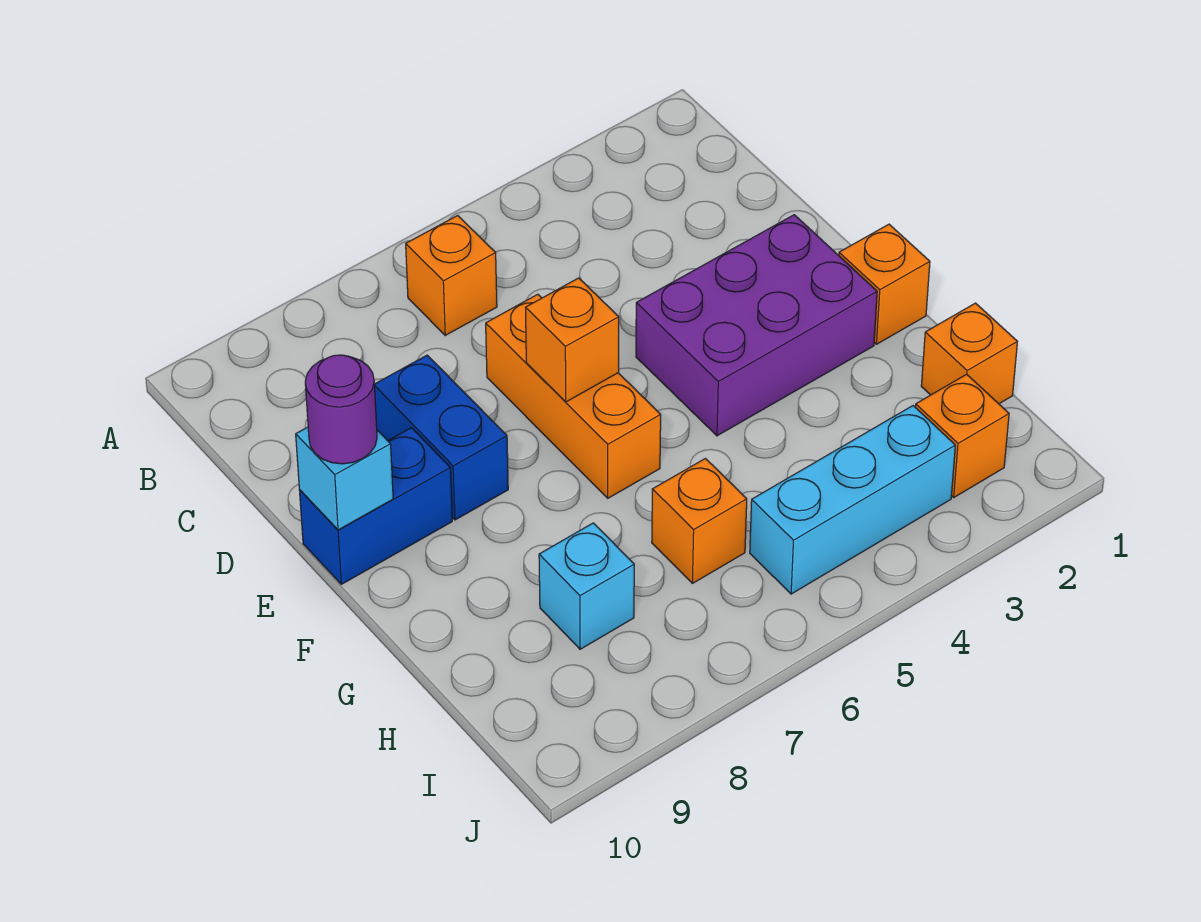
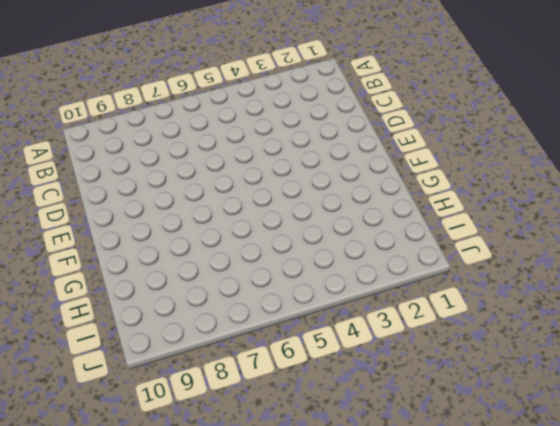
none -> orange 1x1 brick [406,216,497,335]
none -> orange 1x3 brick [486,294,661,498]
none -> blue 1x2 brick [374,355,508,520]

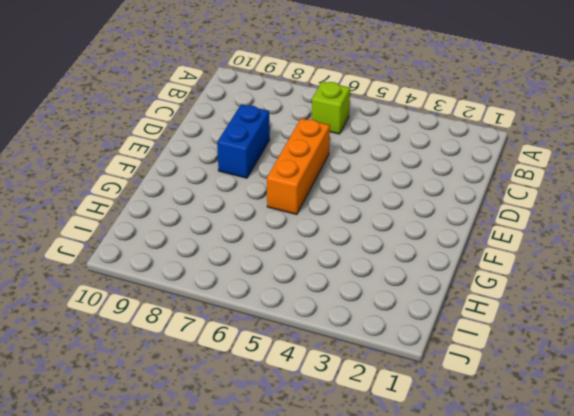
lime 1x1 brick [312,81,350,134] -> orange 1x1 brick [406,216,497,335]
none -> purple 2x3 brick [636,215,877,436]
none -> blue 1x2 brick [299,428,452,584]
none -> orange 1x1 brick [839,224,930,344]

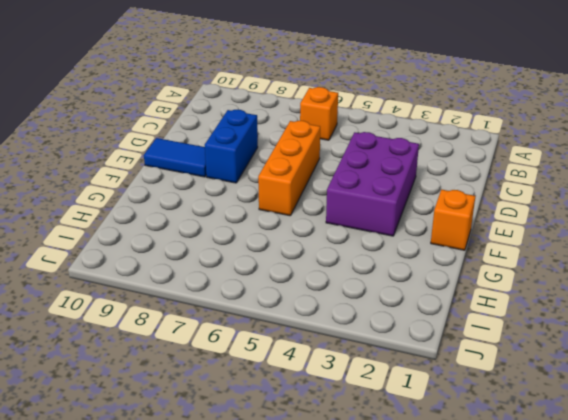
purple 2x3 brick [326,132,419,236] -> purple 2x3 brick turned to [636,215,877,436]
blue 1x2 tile [144,138,206,177] -> blue 1x2 brick [299,428,452,584]
none -> orange 1x1 brick [921,303,1017,404]
none -> orange 1x1 brick [652,459,747,583]
none -> cyan 1x1 brick [539,523,634,649]

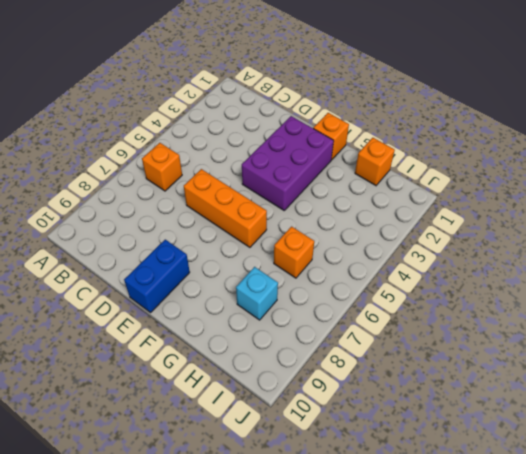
none -> blue 1x2 brick [374,355,508,520]
none -> orange 1x1 brick [915,374,1009,497]
none -> cyan 1x3 brick [750,406,955,594]

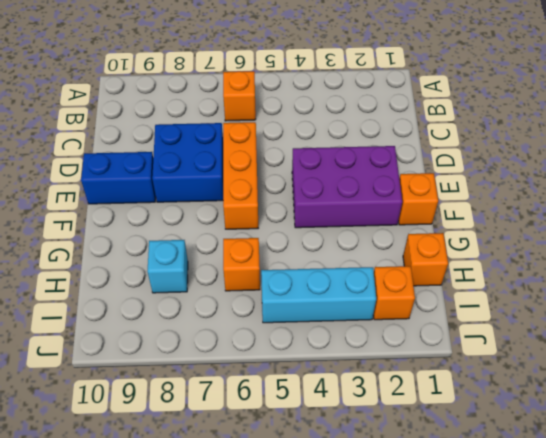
blue 2x2 brick [152,123,223,202] -> blue 1x2 brick [374,355,508,520]
none -> orange 1x1 brick [526,278,619,402]
none -> cyan 1x1 brick [296,427,393,530]
none -> purple 1x1 round brick [305,355,377,464]

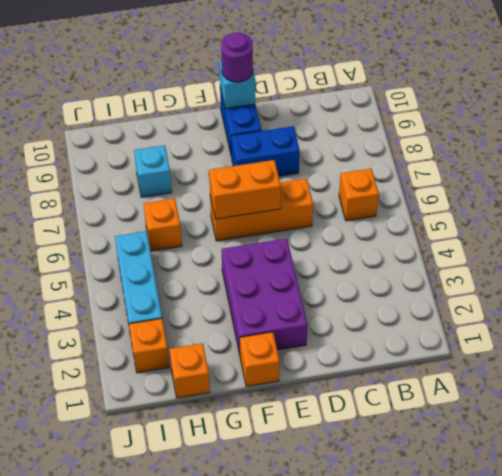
orange 1x2 brick [209,160,281,219] -> orange 1x1 brick [526,278,619,402]

